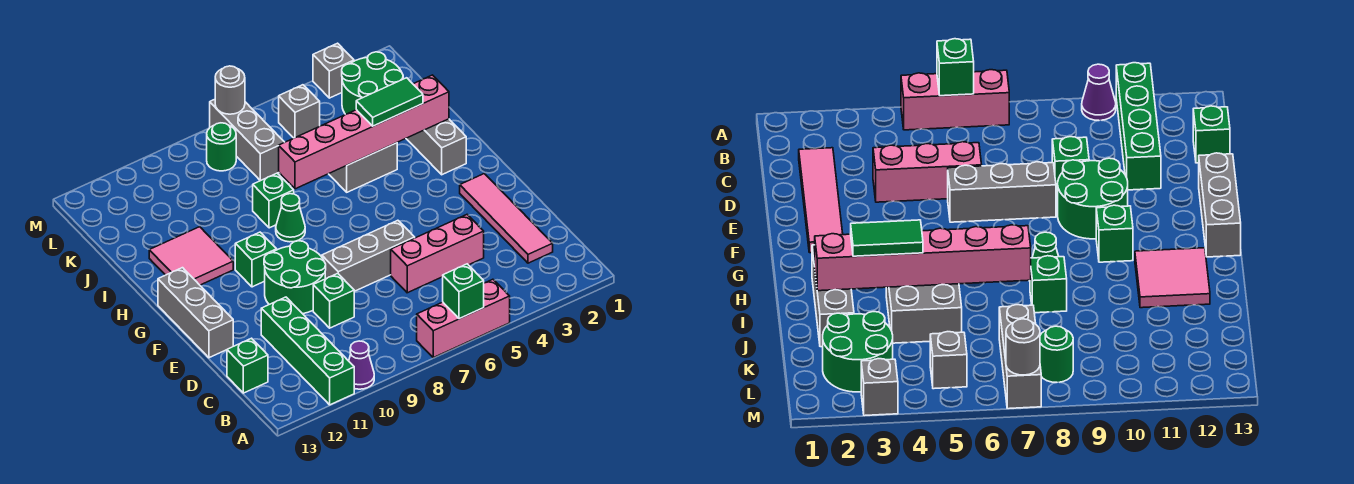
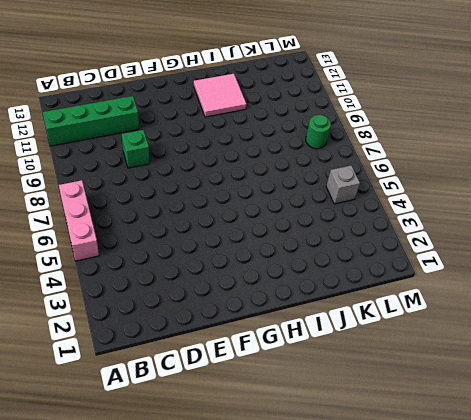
none -> purple 1x1 cone [349,341,374,389]
none -> pink 1x4 tile [460,174,553,263]
none -> green 1x1 brick [227,338,268,393]

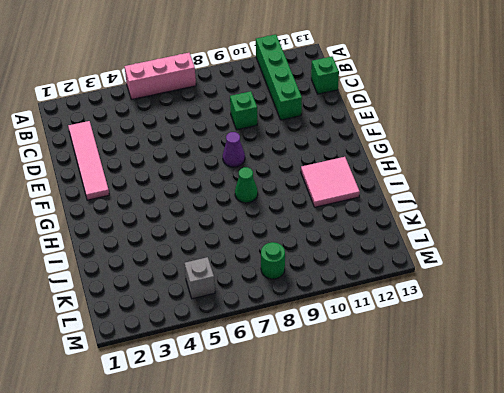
purple 1x1 cone [223,132,245,167] -> purple 1x1 cone moved to [349,341,374,389]
none -> pink 1x3 brick [391,215,484,293]
none -> grey 1x3 brick [322,220,415,291]
none -> green 2x2 round brick [264,241,326,314]

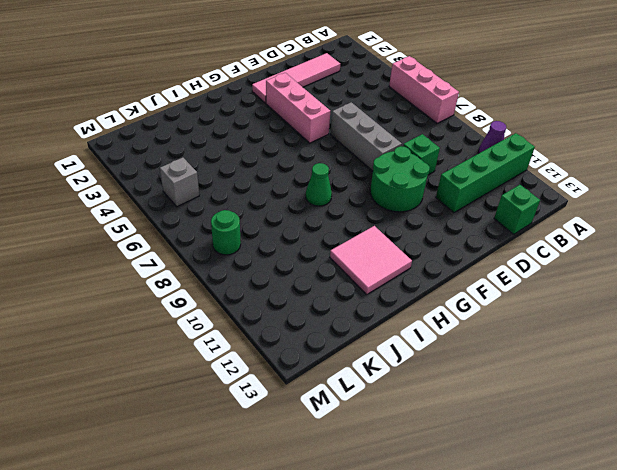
pink 1x3 brick [266,73,330,143] -> pink 1x3 brick moved to [391,215,484,293]
none -> grey 1x3 brick [158,268,233,358]
none -> green 1x1 brick [235,232,277,287]
none -> grey 1x3 brick [406,119,466,175]

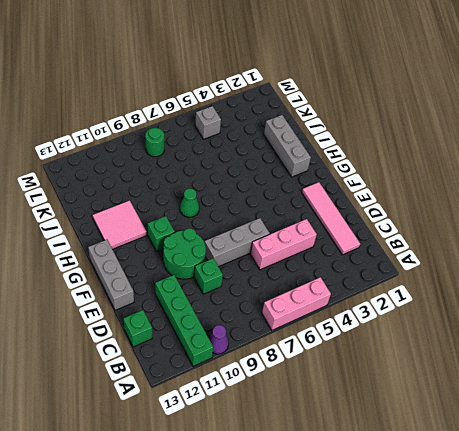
none -> grey 2x2 brick [329,143,397,192]
none -> green 1x1 brick [253,173,294,228]
none -> green 2x2 round brick [342,52,403,114]

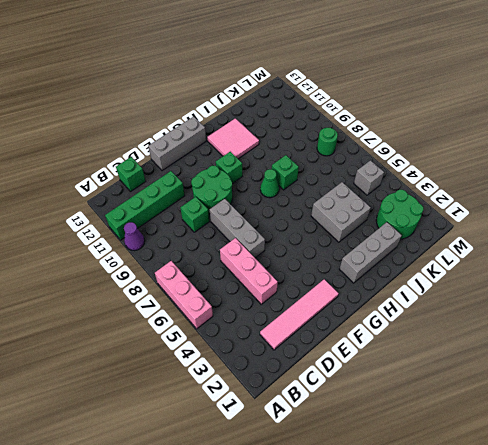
none -> grey 1x3 brick [210,99,285,181]
none -> grey 1x1 brick [313,43,354,98]
none -> green 1x1 brick [443,264,484,319]

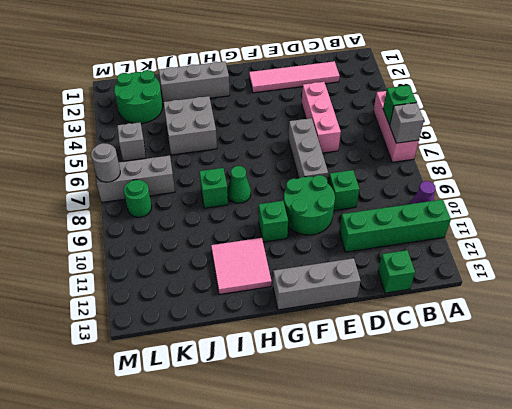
grey 1x1 brick [390,103,424,143] -> grey 1x1 brick moved to [313,43,354,98]
none -> pink 1x6 brick [279,75,449,189]
none -> green 1x2 tile [356,78,423,126]

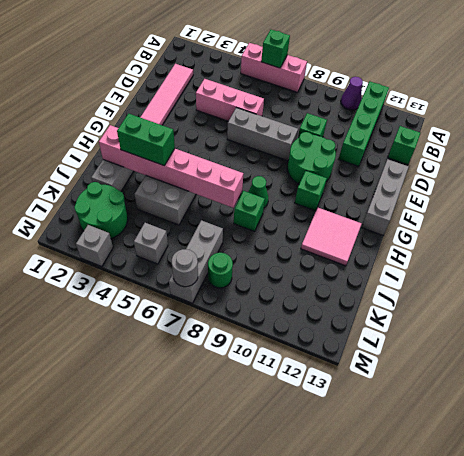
green 1x2 brick [117,114,175,165] -> green 1x2 tile [356,78,423,126]

